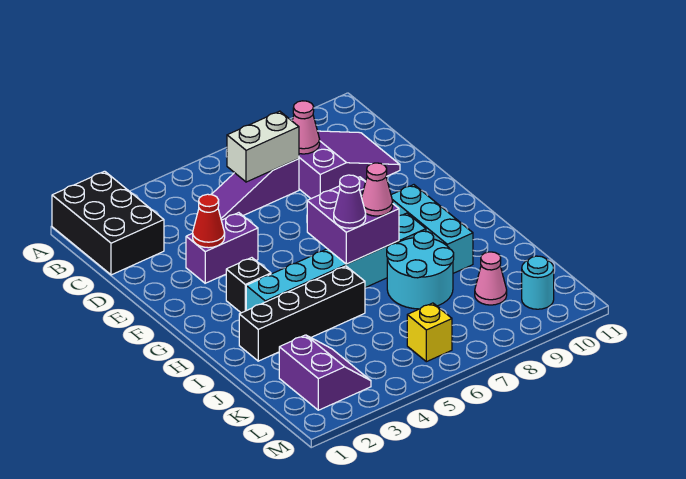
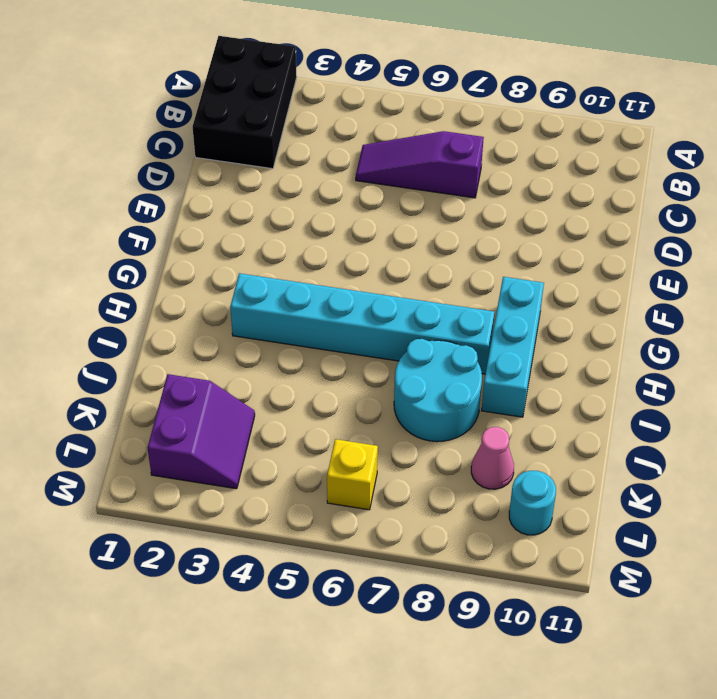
none -> purple 2x3 slope [299,131,400,199]
none -> purple 1x2 brick [186,213,258,283]
none -> black 1x1 brick [226,258,271,313]

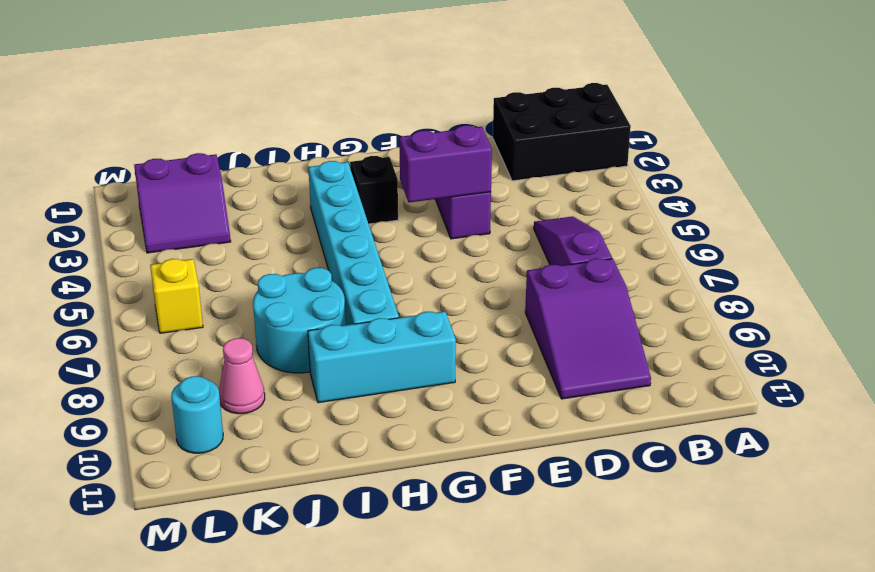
purple 1x2 brick [399,125,492,202] -> none
none -> black 1x4 brick [239,266,365,361]
none -> white 1x2 brick [227,111,299,182]
none -> pink 1x1 cone [292,101,320,154]

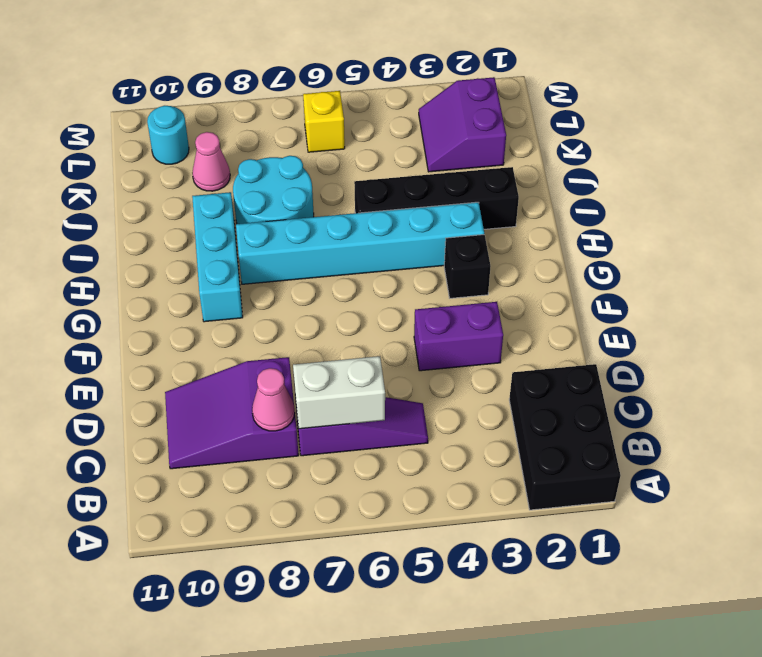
none -> red 1x1 cone [193,194,225,248]
none -> purple 2x2 brick [307,177,399,264]
none -> purple 1x1 cone [334,175,366,228]

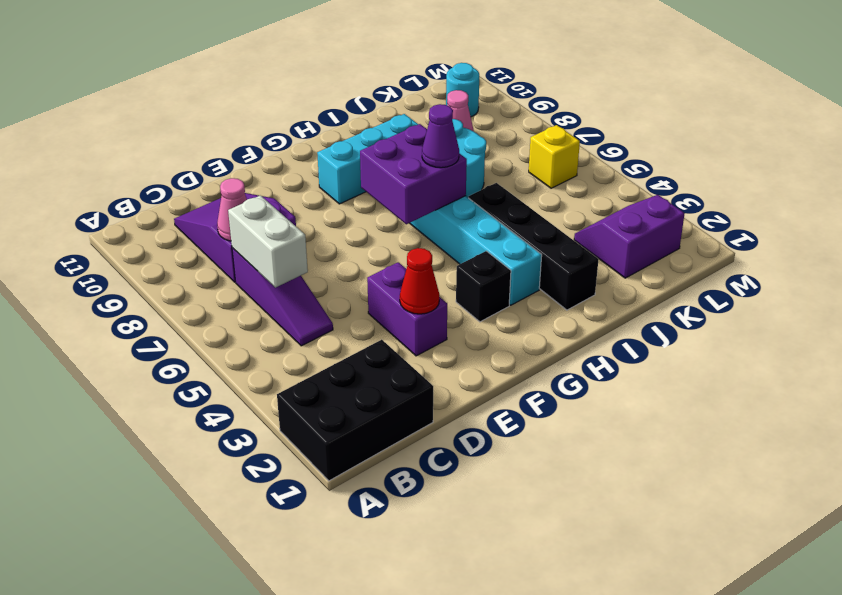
none -> pink 1x1 cone [362,163,393,216]

